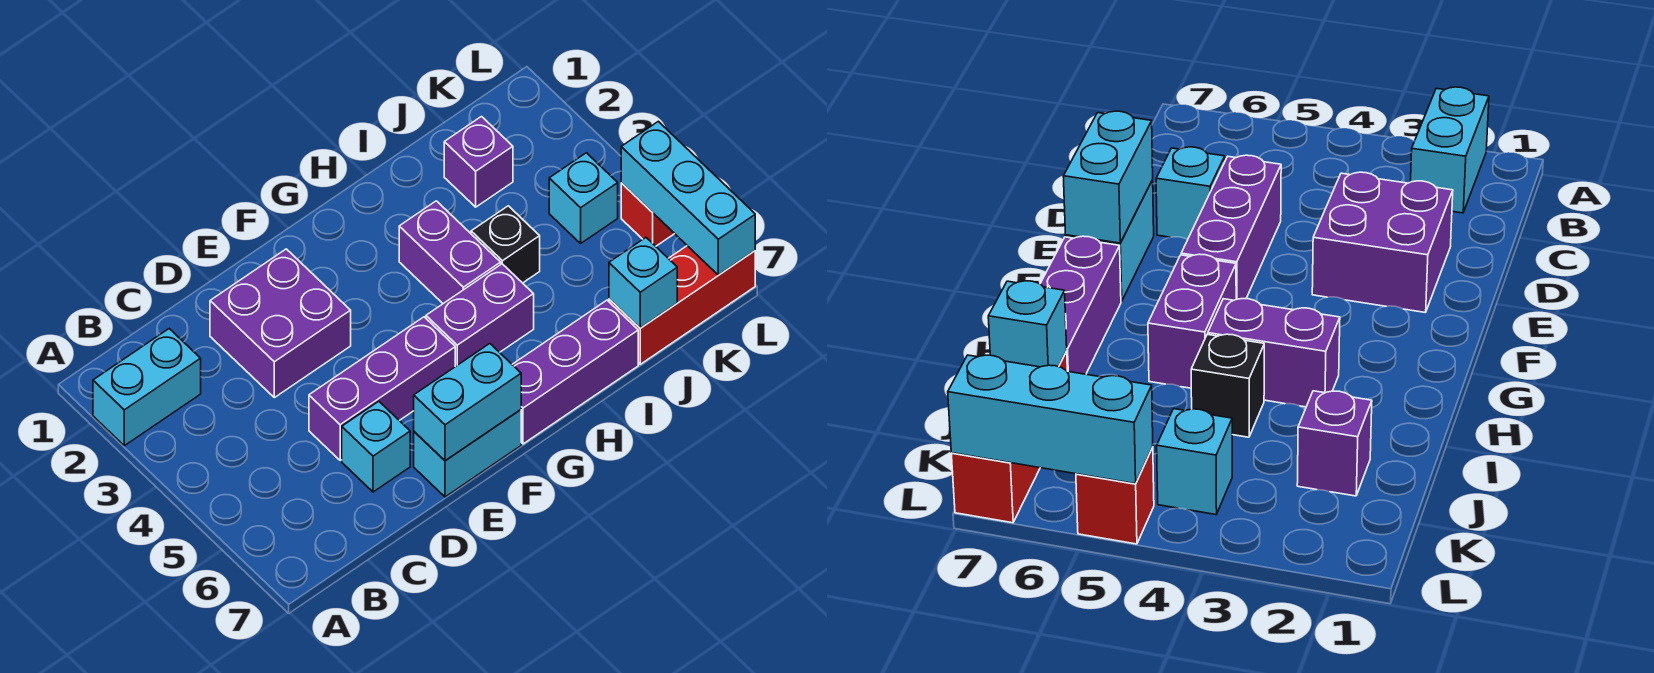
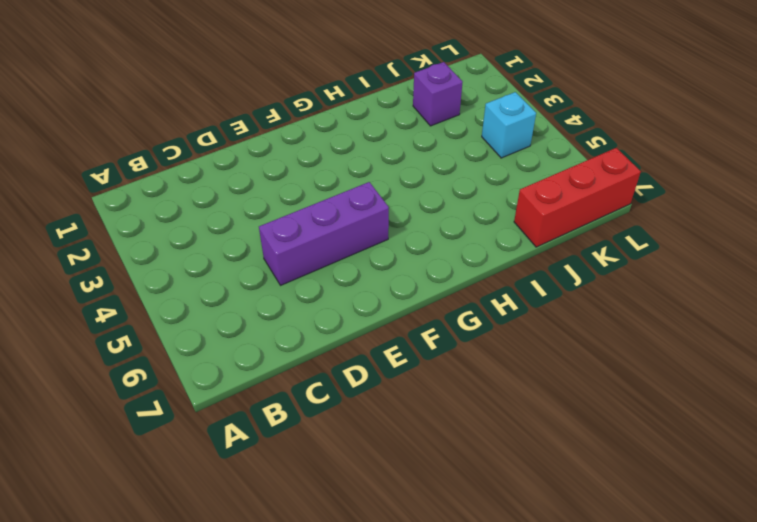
none -> cyan 1x2 brick [93,329,201,446]
none -> purple 2x2 brick [210,249,351,398]
none -> cyan 1x1 brick [342,401,410,492]

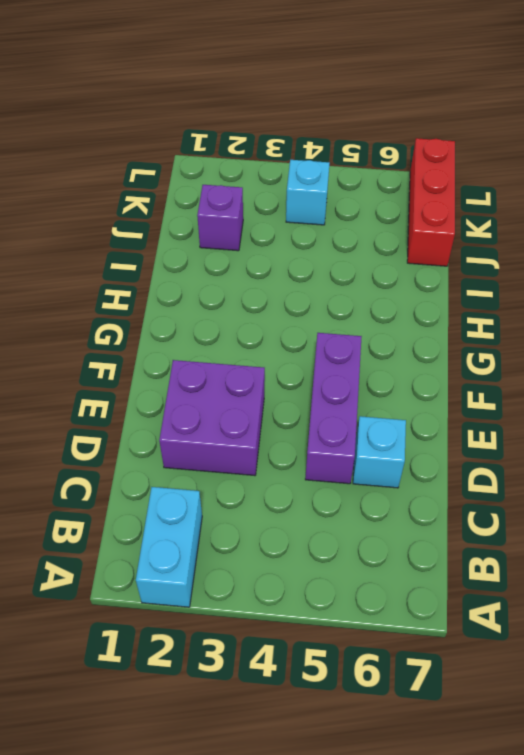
none -> cyan 1x2 brick [414,410,521,497]
none -> purple 1x2 brick [426,264,534,367]
none -> purple 1x3 brick [512,300,638,444]

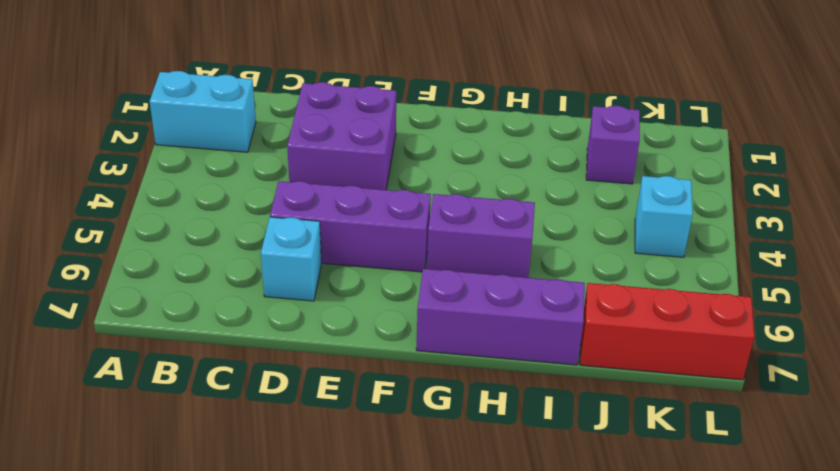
none -> cyan 1x2 brick [414,410,521,497]
none -> purple 1x2 brick [399,201,501,303]
none -> black 1x1 brick [471,206,540,283]

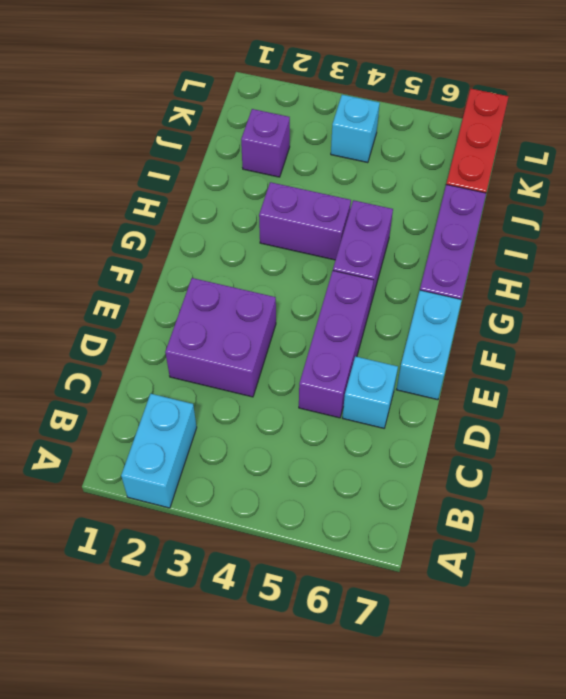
none -> black 1x1 brick [471,206,540,283]
none -> red 1x1 brick [621,183,675,246]
none -> cyan 1x2 brick [414,344,521,461]

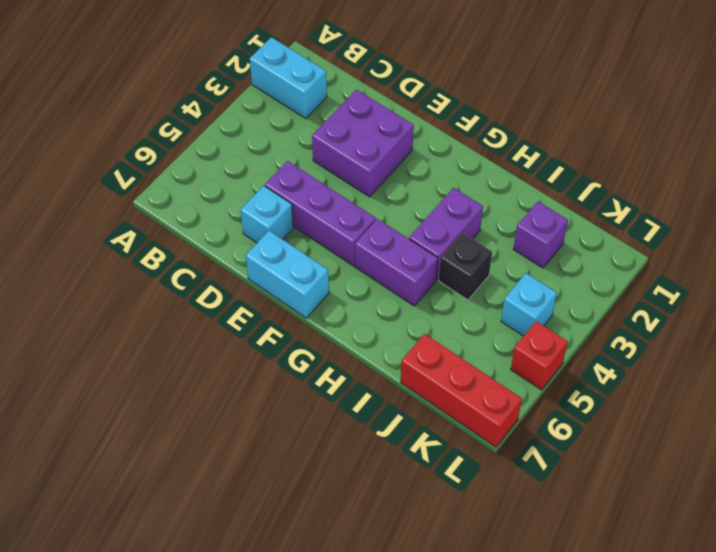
none -> purple 1x3 brick [512,300,638,444]
none -> cyan 1x2 brick [414,344,521,461]
none -> cyan 1x1 brick [609,238,677,328]

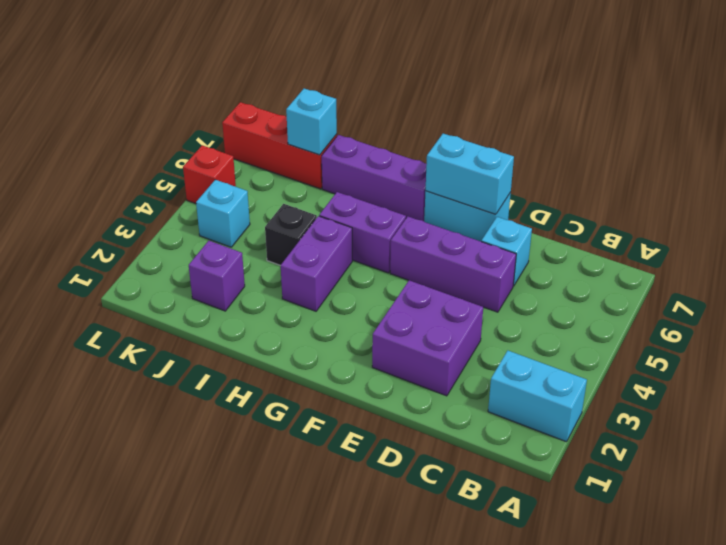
none -> cyan 1x3 brick [621,121,755,275]

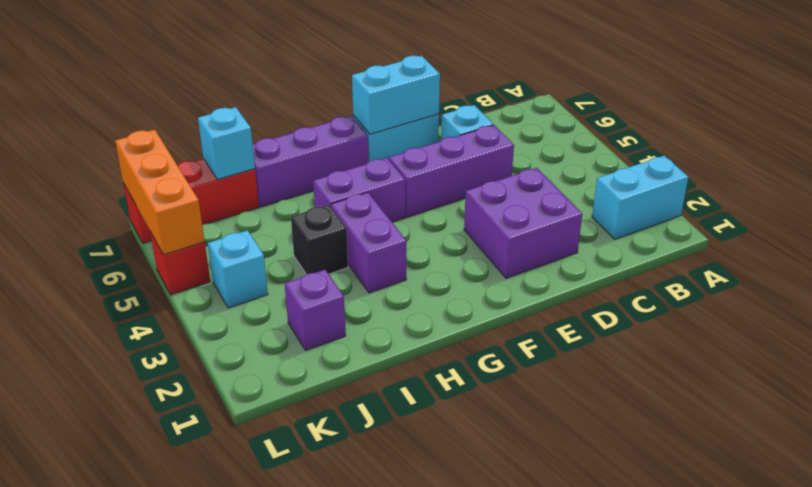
orange 1x3 brick [115,130,205,255] -> cyan 1x3 brick [621,121,755,275]

